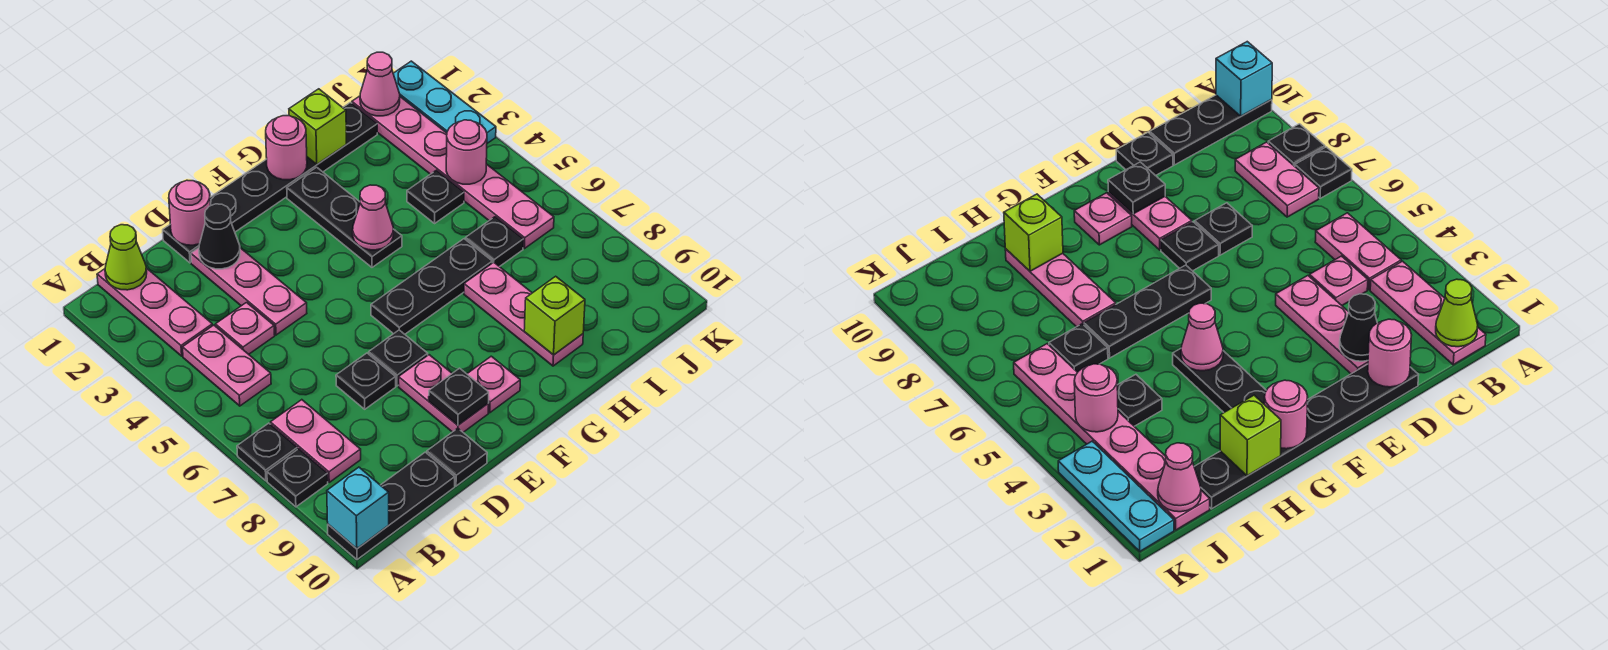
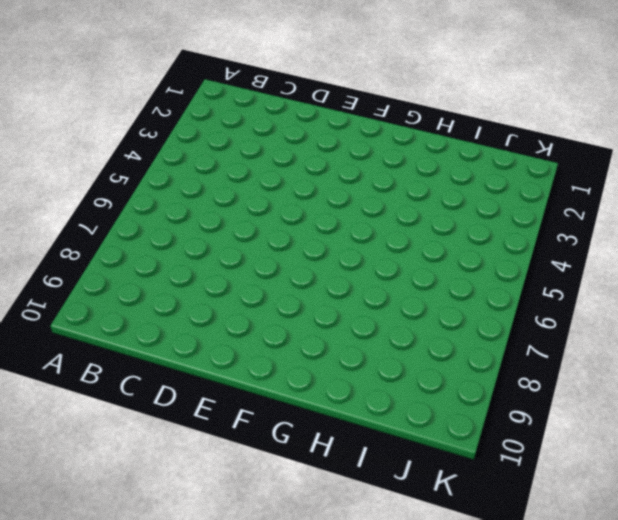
none -> black 1x1 plate [237,423,297,481]
none -> black 1x1 plate [267,449,328,507]
none -> black 1x3 plate [328,452,455,560]
none -> pink 1x3 plate [97,268,213,356]

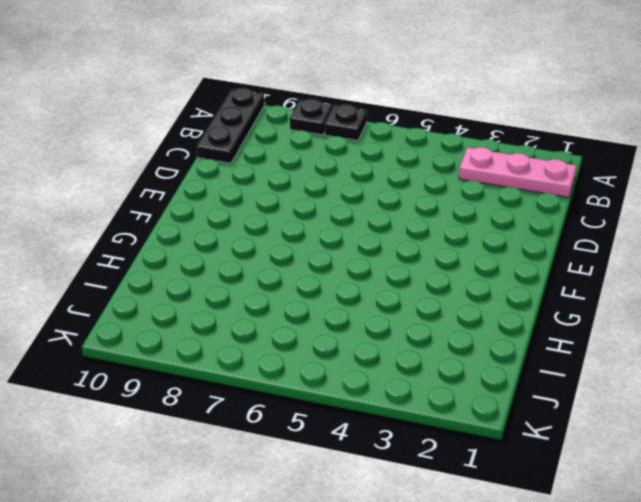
none -> pink 1x2 plate [182,325,271,406]
none -> pink 1x2 plate [270,400,361,482]
none -> pink 1x1 plate [215,303,275,354]
none -> black 1x6 plate [163,102,377,263]

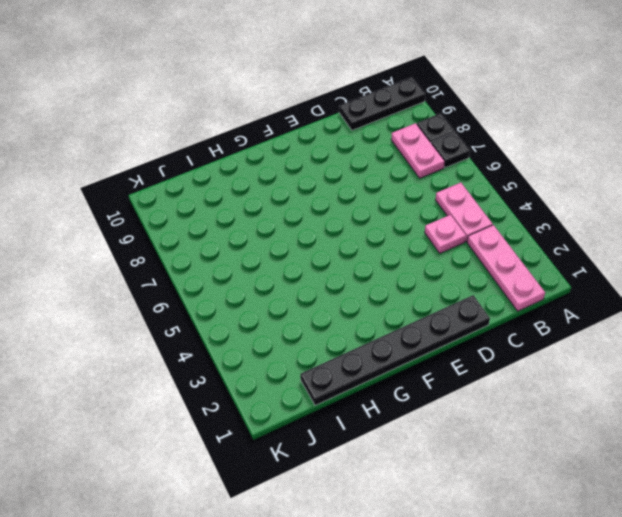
none -> pink 1x3 plate [191,248,307,335]
none -> black 1x1 plate [336,353,396,409]
none -> black 1x1 plate [427,428,487,486]
none -> black 1x1 plate [369,330,428,386]

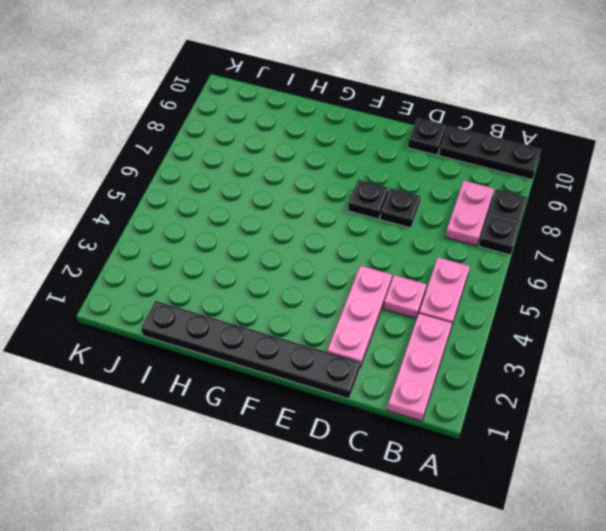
none -> pink 1x2 plate [399,355,489,432]
none -> black 1x3 plate [371,239,492,334]
none -> pink 1x1 plate [467,356,520,413]
none -> black 1x3 plate [287,167,402,267]

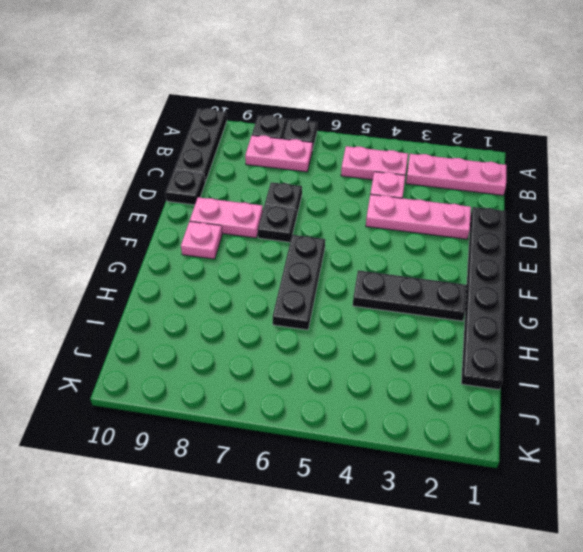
none -> pink 1x3 plate [464,262,583,366]
none -> black 1x1 plate [407,170,464,223]
none -> black 1x1 plate [466,217,523,267]
none -> pink 1x6 plate [352,96,554,249]

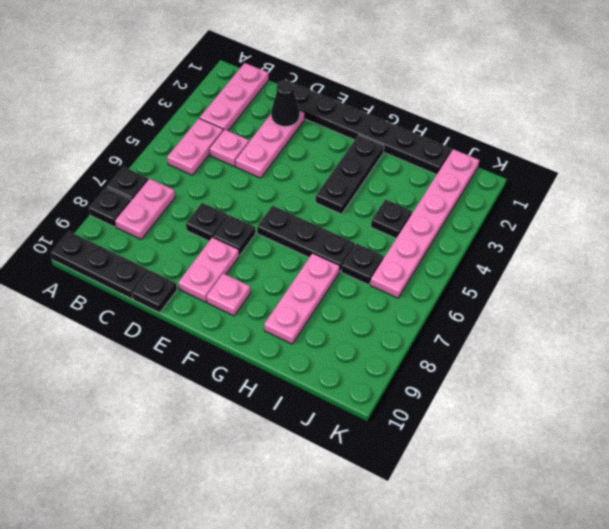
none -> cyan 1x3 plate [393,61,496,143]
none -> cyan 1x1 brick [327,467,389,549]
none -> lime 1x1 cone [105,225,147,290]
none -> pink 1x1 round brick [169,180,210,245]

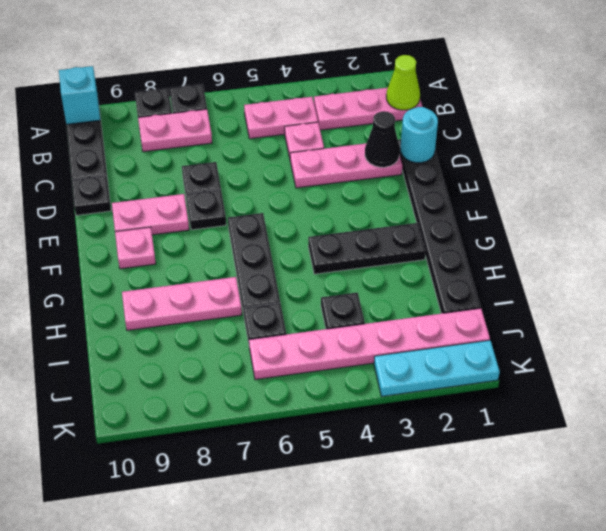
cyan 1x1 round brick [401,107,438,163] -> pink 1x1 round brick [169,180,210,245]
none -> black 1x1 plate [429,368,489,425]
none -> pink 1x1 round brick [266,116,307,180]
none -> pink 1x1 cone [353,185,393,250]
none -> lime 1x1 brick [289,89,346,164]

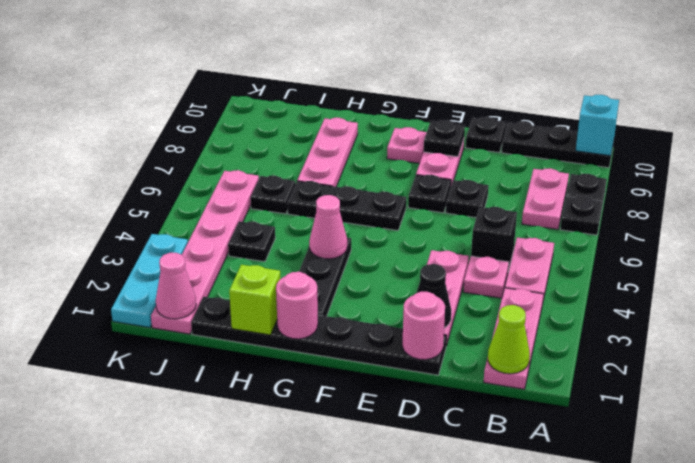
black 1x1 brick [471,207,517,271] -> none
none -> lime 1x1 brick [524,276,585,355]
none -> pink 1x1 round brick [446,120,487,184]

